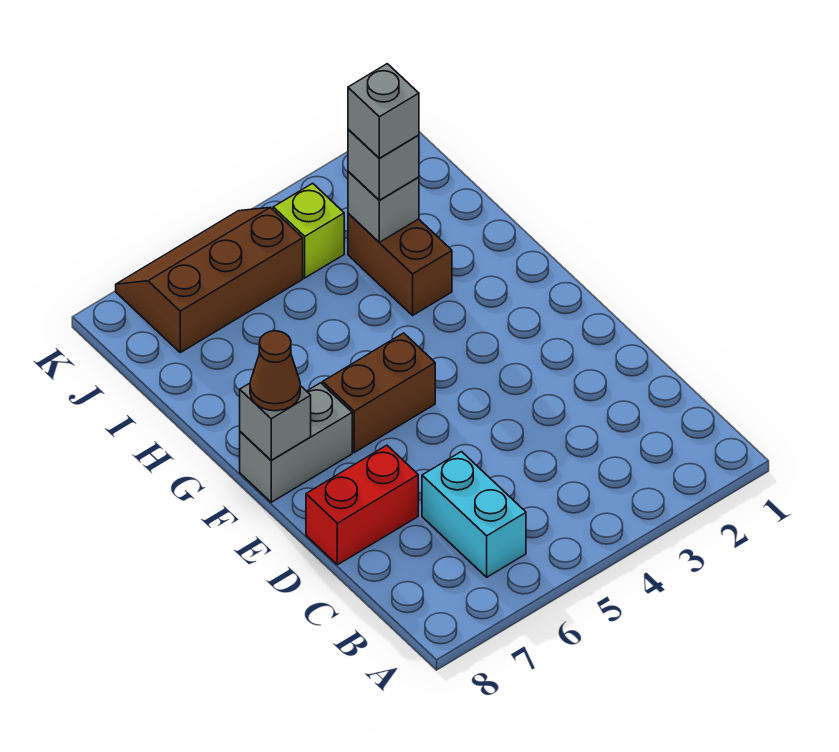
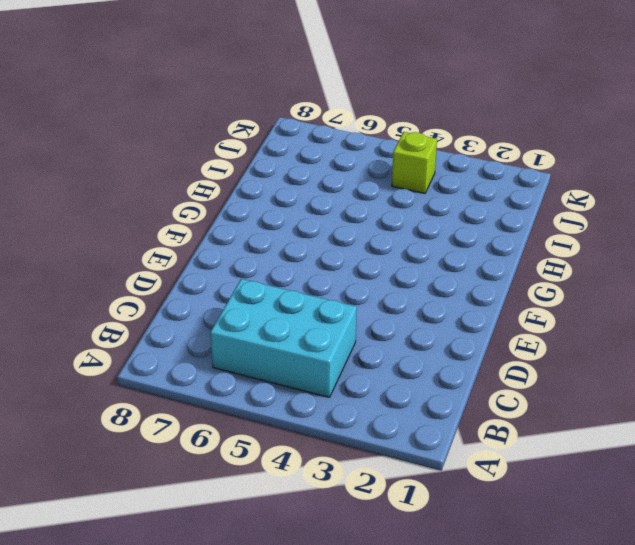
cyan 2x3 brick [210,279,357,398] -> cyan 1x2 brick [422,452,526,577]
none -> red 1x2 brick [306,445,418,565]
none -> brown 1x2 brick [323,333,435,452]
none -> grey 1x2 brick [240,383,352,502]

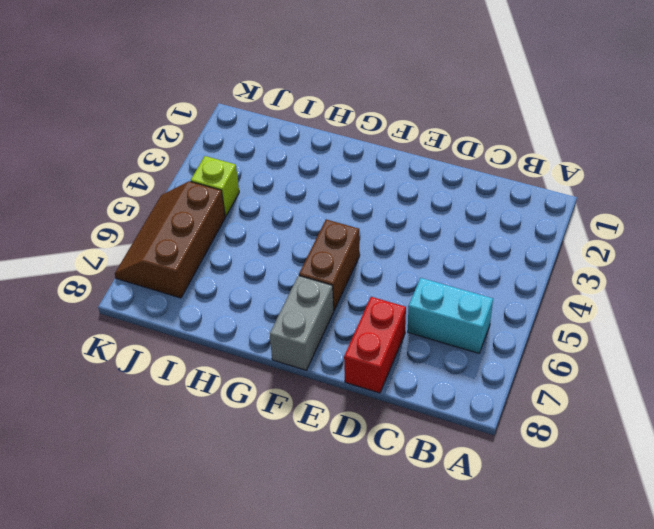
none -> brown 1x2 brick [348,213,452,315]
none -> grey 1x1 brick [240,383,311,460]
none -> grey 1x1 brick [348,171,419,242]

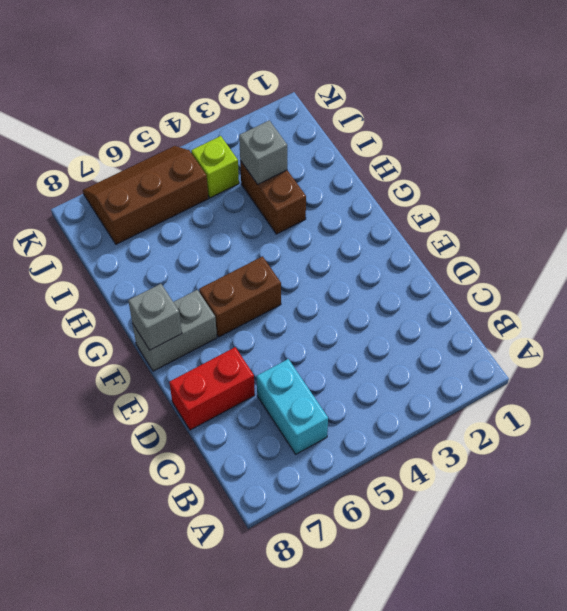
none -> brown 1x1 cone [250,331,300,411]
none -> grey 1x1 brick [348,129,419,200]
none -> grey 1x1 brick [348,64,419,158]

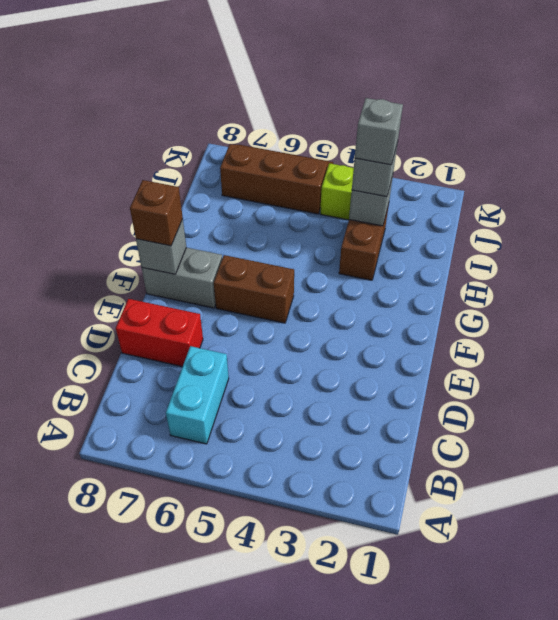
brown 1x1 brick [130,180,183,246] -> brown 1x1 cone [250,331,300,411]

